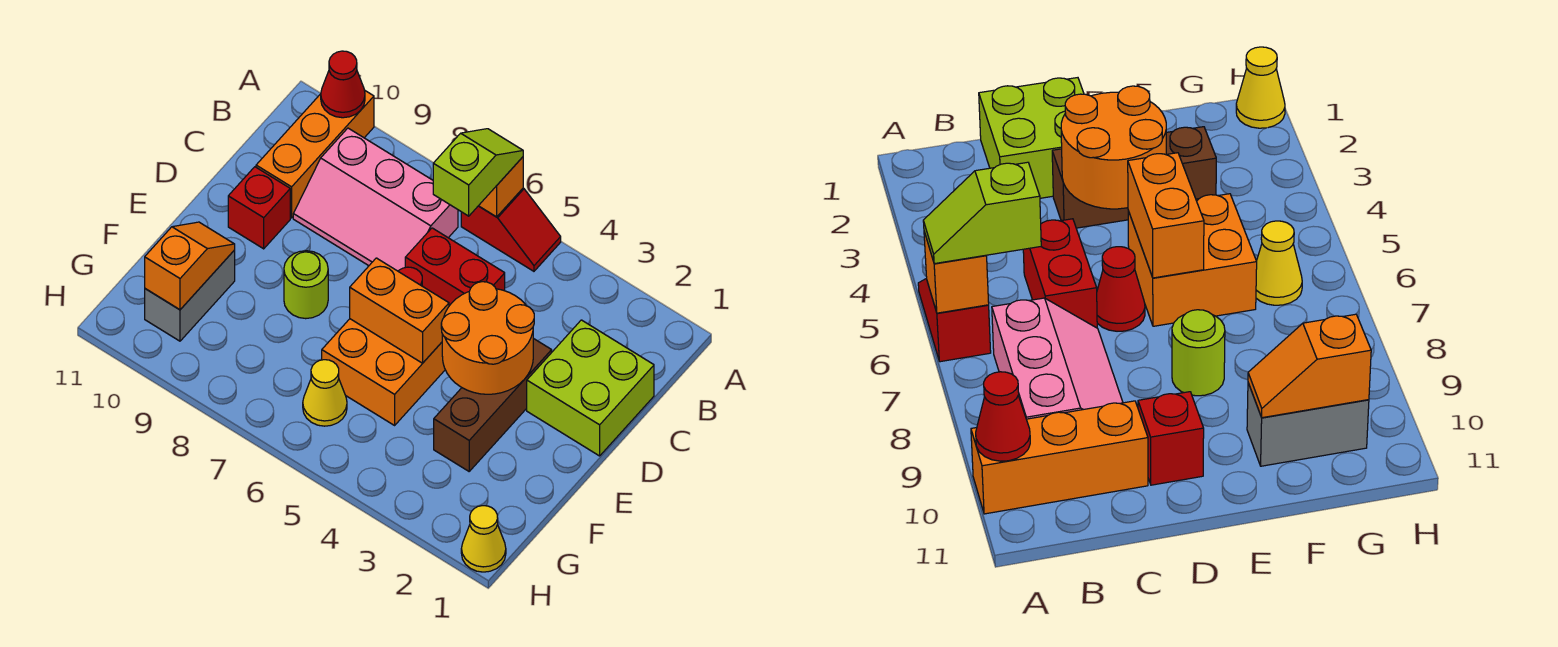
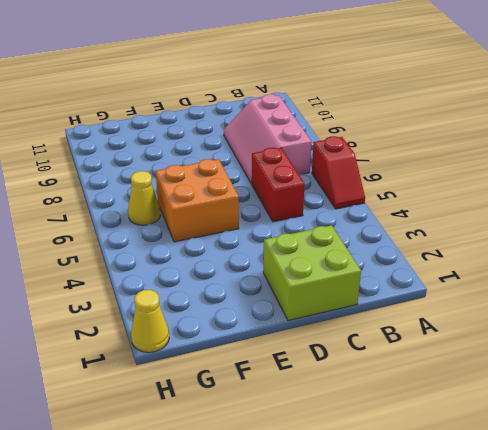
none -> orange 1x3 brick [256,90,374,218]
none -> brown 1x3 brick [434,338,552,471]
none -> red 1x1 cone [1097,247,1145,331]

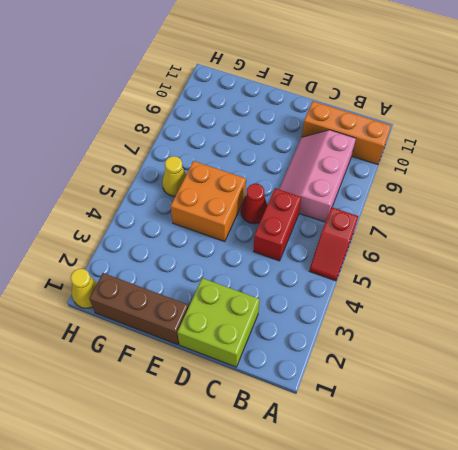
brown 1x3 brick [89,273,188,345] -> brown 1x3 brick moved to [434,338,552,471]
none -> red 1x1 brick [228,167,290,249]
none -> lime 1x1 round brick [284,251,328,319]
none -> grey 1x2 brick [145,250,235,341]

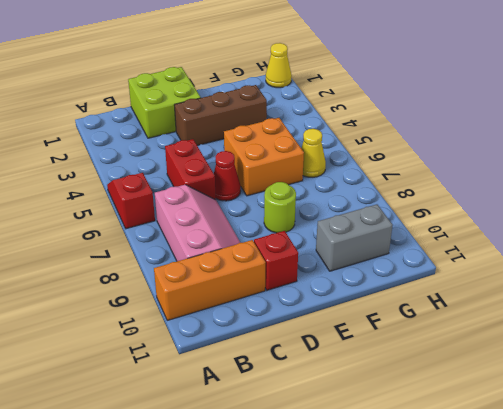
none -> orange 1x1 brick [479,157,523,217]
none -> red 1x1 cone [321,51,365,118]
none -> orange 2x2 round brick [441,282,534,394]

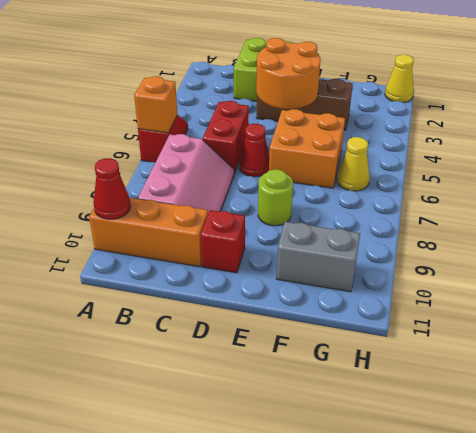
none -> orange 1x2 brick [350,258,449,363]
none -> orange 1x2 slope [145,222,235,310]
none -> lime 1x2 slope [433,129,523,216]

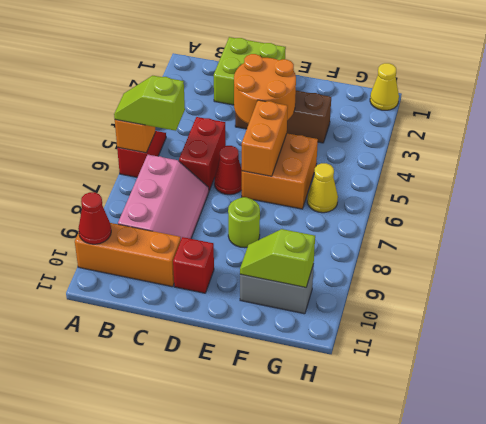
lime 1x2 slope [240,229,315,287] -> orange 1x2 slope [145,222,235,310]

